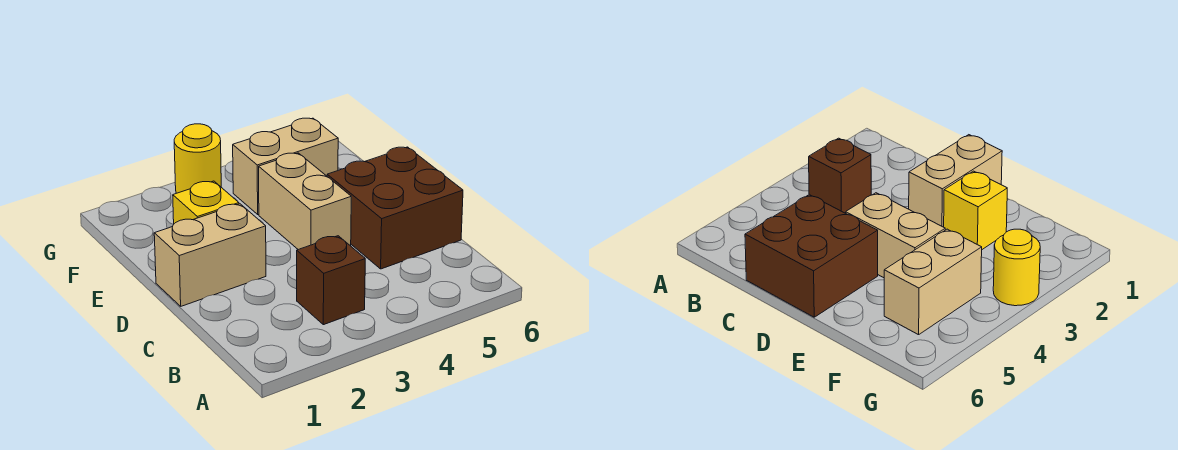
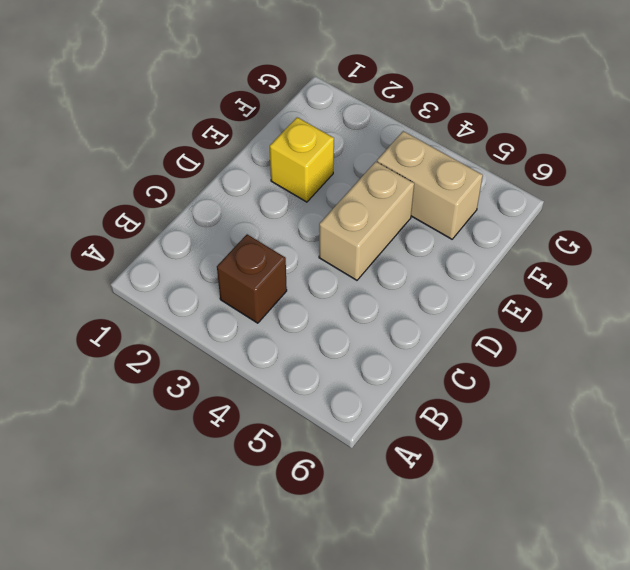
none -> brown 2x2 brick [327,147,463,269]
none -> tan 1x2 brick [154,204,266,306]

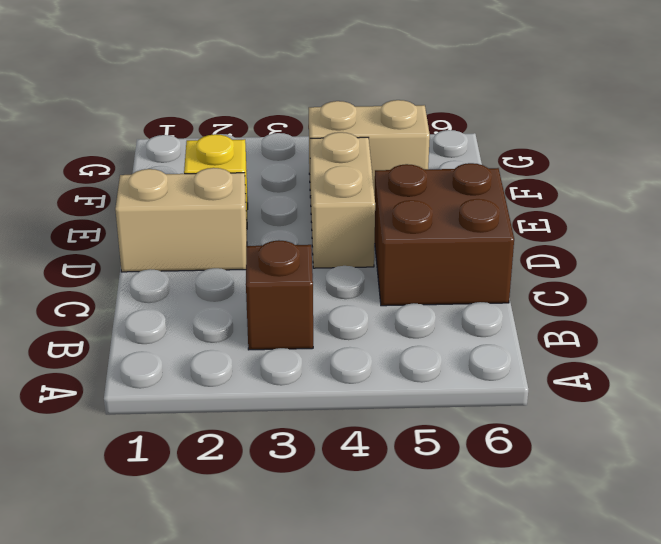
none -> yellow 1x1 round brick [174,124,221,193]

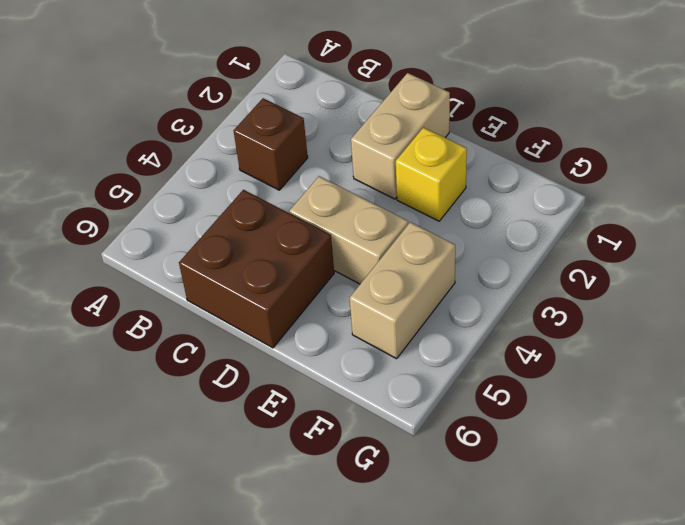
none -> yellow 1x1 round brick [174,124,221,193]

